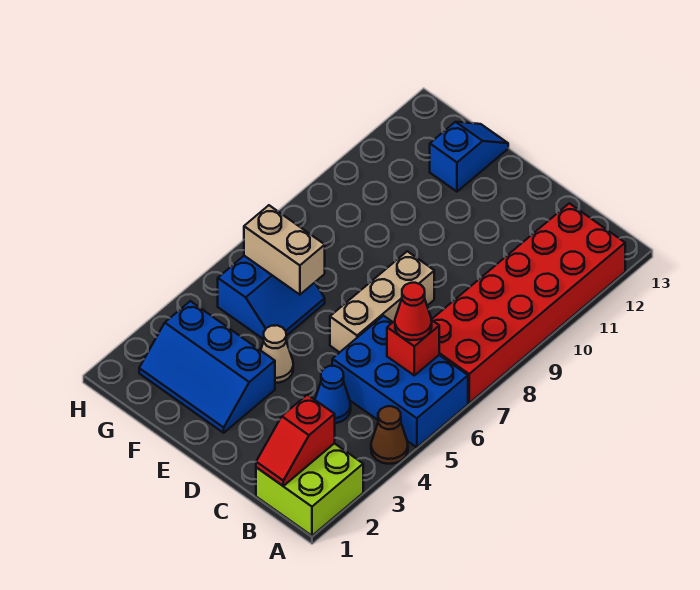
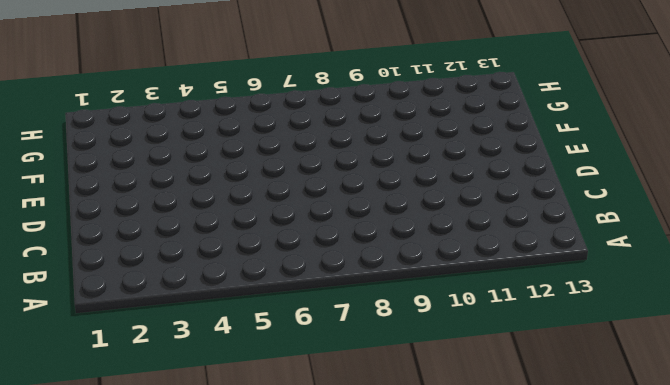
none -> lime 2x2 brick [256,443,363,536]
none -> brown 1x1 cone [371,406,408,464]
none -> blue 2x3 brick [332,316,468,447]

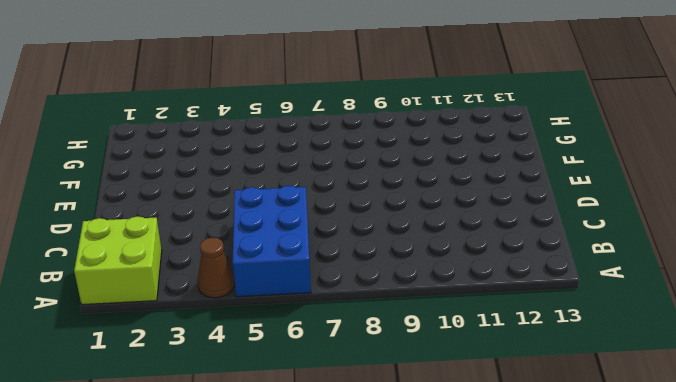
none -> red 2x6 brick [431,203,625,403]
none -> blue 1x1 cone [315,366,351,423]
none -> tan 1x3 brick [330,251,434,352]

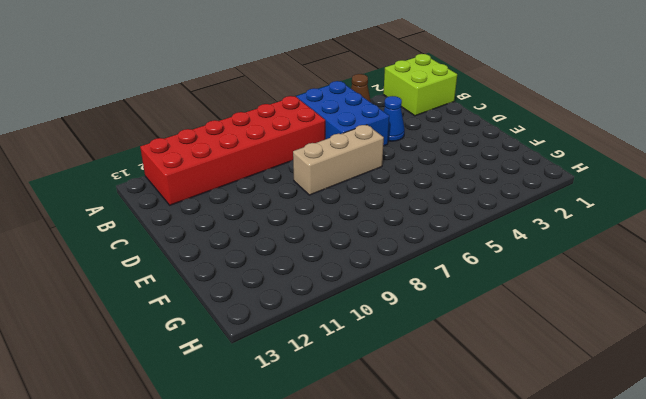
none -> blue 2x3 slope [139,301,275,433]
none -> tan 1x1 cone [261,325,293,383]
none -> blue 2x2 slope [218,256,325,339]

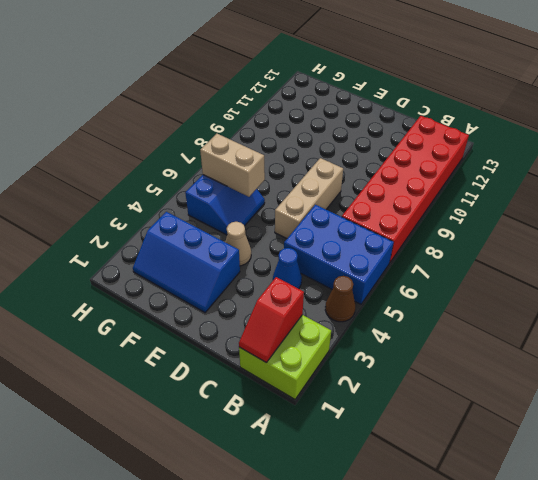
none -> blue 1x2 slope [430,122,508,192]
none -> red 1x1 brick [387,320,439,375]
none -> red 1x1 cone [395,283,432,340]

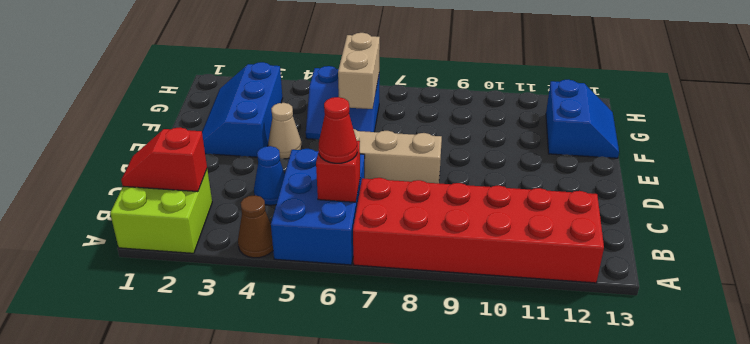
blue 2x2 slope [546,80,619,158] -> blue 1x2 slope [430,122,508,192]

